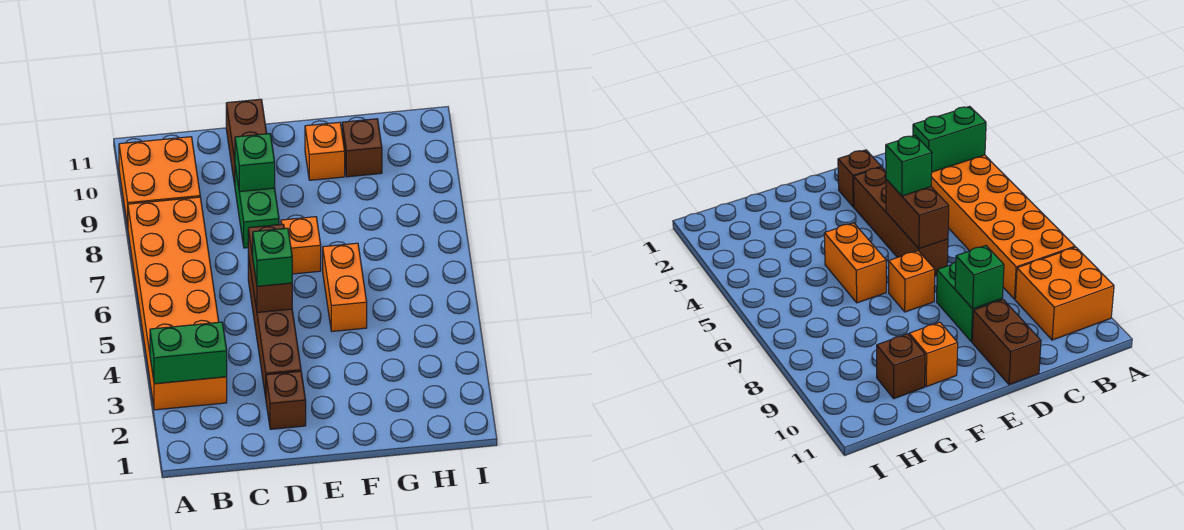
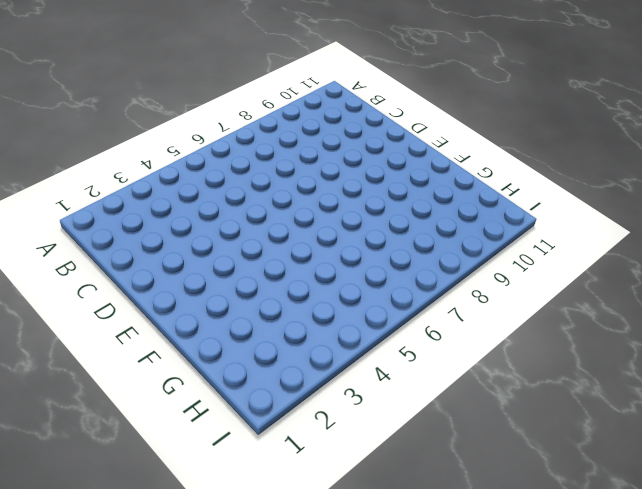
none -> orange 2x6 brick [128,197,227,410]
none -> orange 2x2 brick [119,137,200,227]
none -> brown 1x1 brick [266,371,306,429]

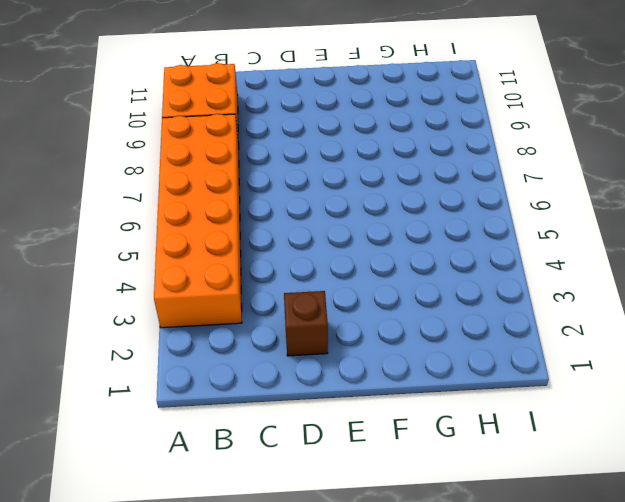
none -> brown 1x4 brick [248,255,301,397]
none -> green 1x2 brick [235,166,279,248]
none -> brown 1x2 brick [226,99,267,185]

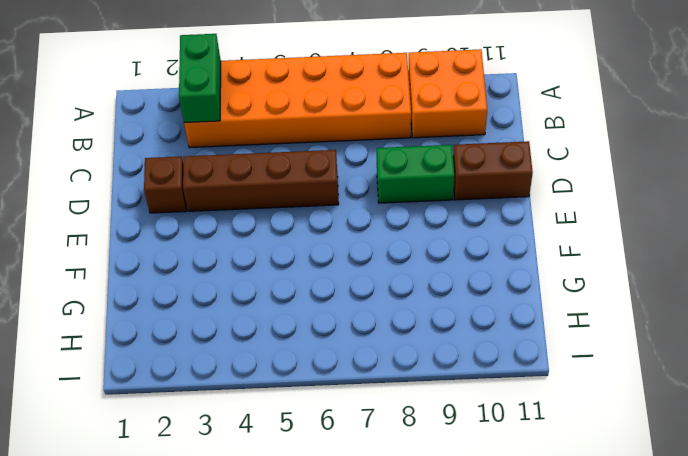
none -> orange 1x1 brick [281,217,321,274]
none -> orange 1x2 brick [323,243,367,331]
none -> orange 1x1 brick [305,122,345,180]

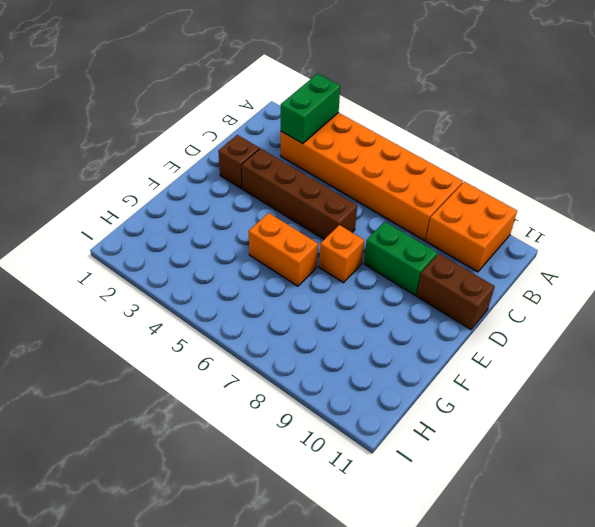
none -> orange 1x1 brick [305,122,345,180]
none -> brown 1x1 brick [342,119,382,177]
none -> brown 1x2 brick [248,224,292,312]

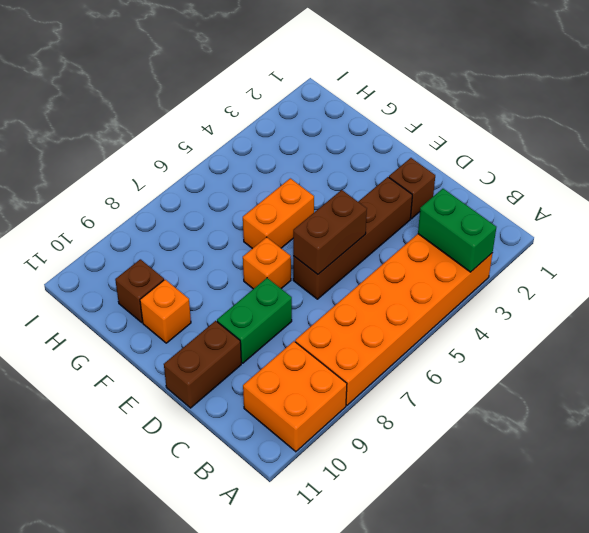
none -> green 1x1 brick [235,134,275,192]
none -> green 1x1 brick [253,228,292,286]

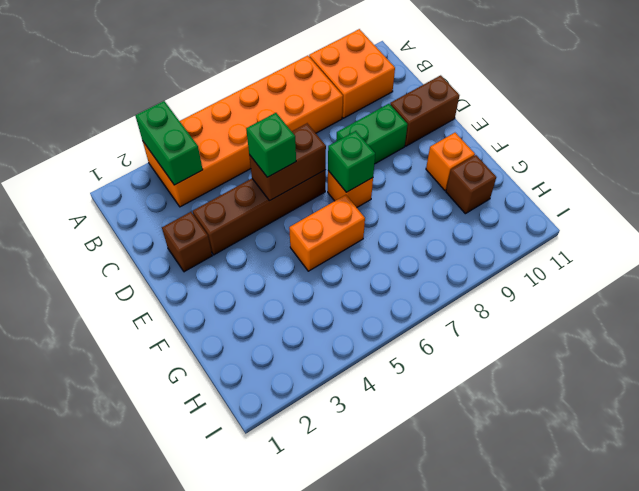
green 1x1 brick [328,131,375,192] -> green 1x1 brick moved to [235,134,275,192]

